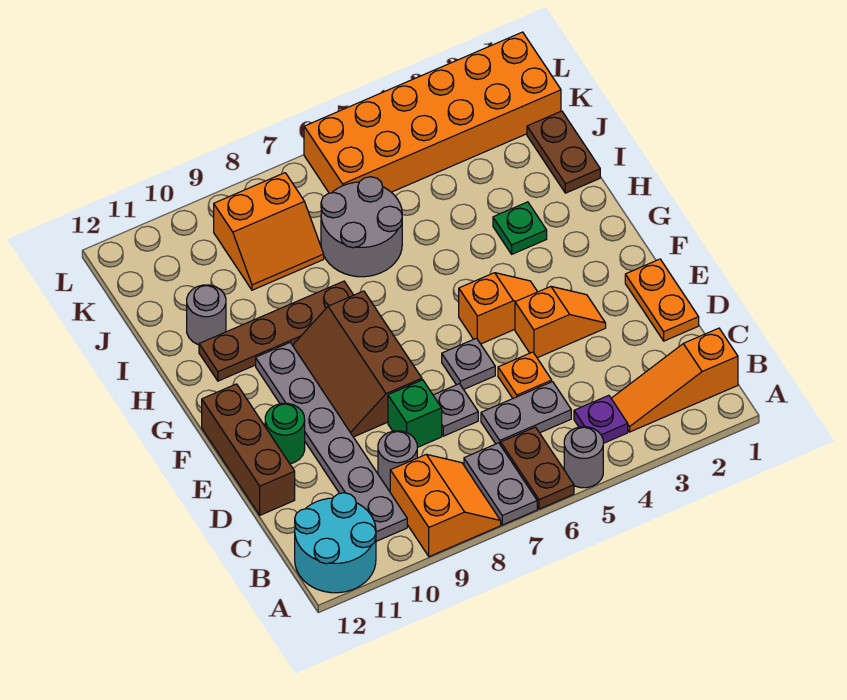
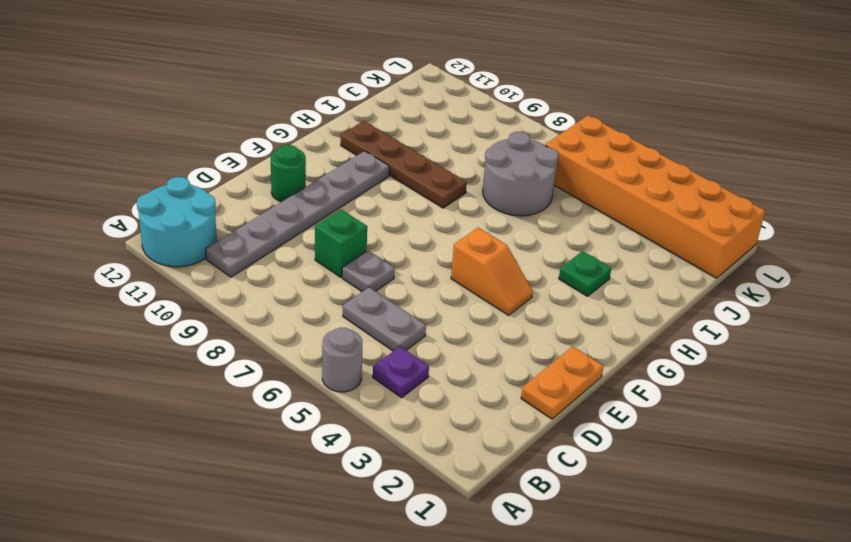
none -> brown 1x2 plate [501,427,574,509]
none -> grey 1x2 plate [464,443,537,525]
none -> orange 2x2 slope [390,454,501,557]

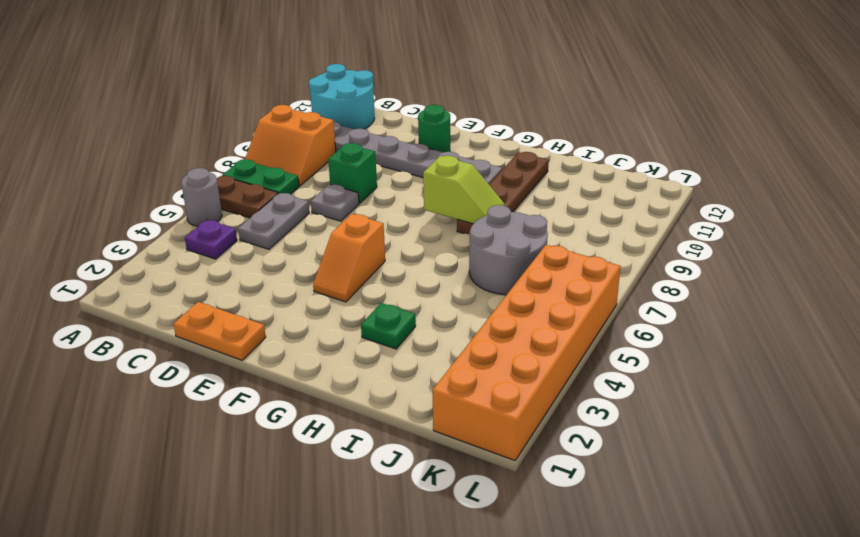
green 1x2 plate [222,159,299,194] -> grey 1x2 plate [464,443,537,525]
lime 1x2 slope [423,156,505,224] -> none
none -> orange 1x3 slope [611,328,738,432]
none -> grey 1x1 round brick [378,431,417,491]
none -> orange 1x1 plate [498,352,552,398]

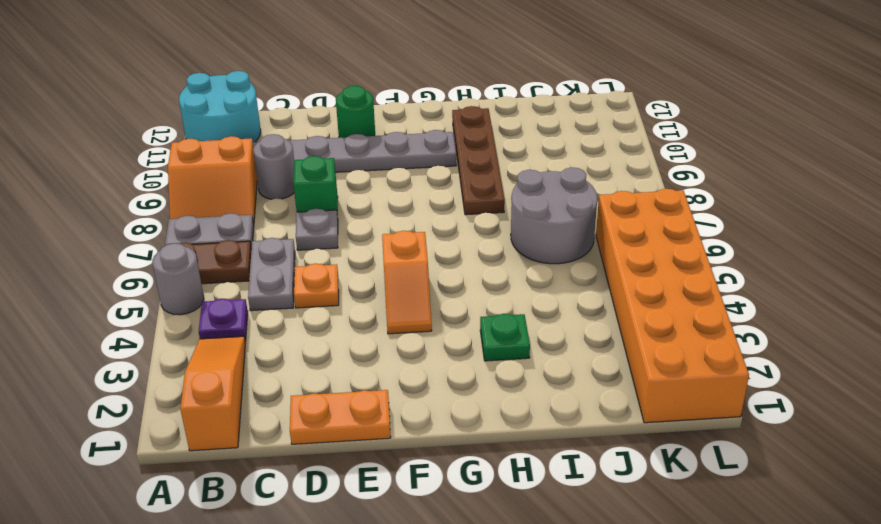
none -> brown 1x3 brick [202,384,295,515]
none -> orange 1x2 slope [515,286,606,358]
none -> grey 1x1 plate [442,338,495,389]

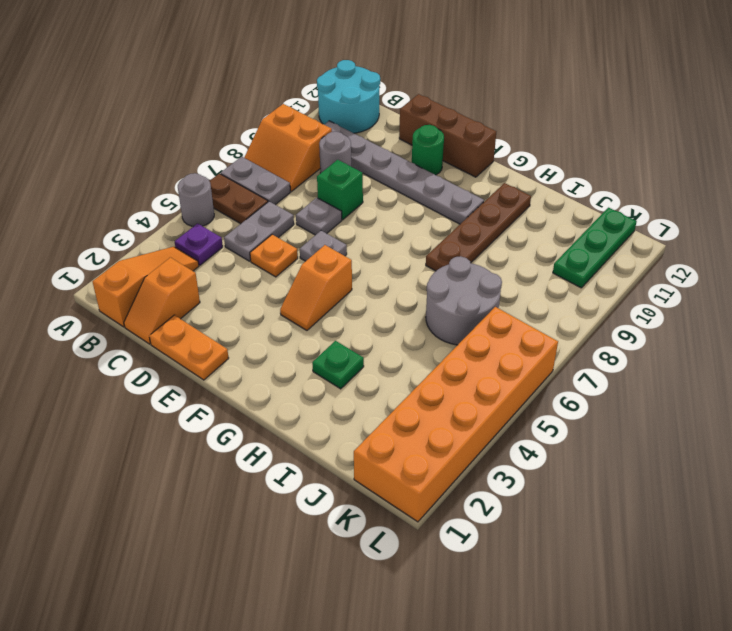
orange 1x2 slope [124,257,200,344] -> orange 1x2 slope moved to [515,286,606,358]
green 1x3 plate [553,208,637,288] -> none
none -> brown 2x3 slope [293,291,422,437]
none -> brown 1x2 plate [527,111,600,193]
none -> grey 1x1 round brick [187,285,226,345]

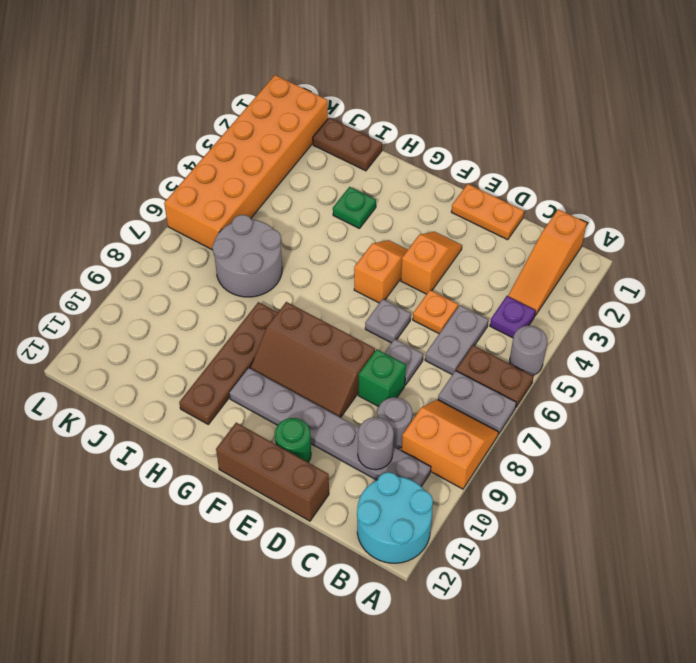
grey 1x1 round brick [358,417,394,470] -> grey 1x1 round brick moved to [187,285,226,345]
none -> orange 2x2 slope [214,173,324,290]

